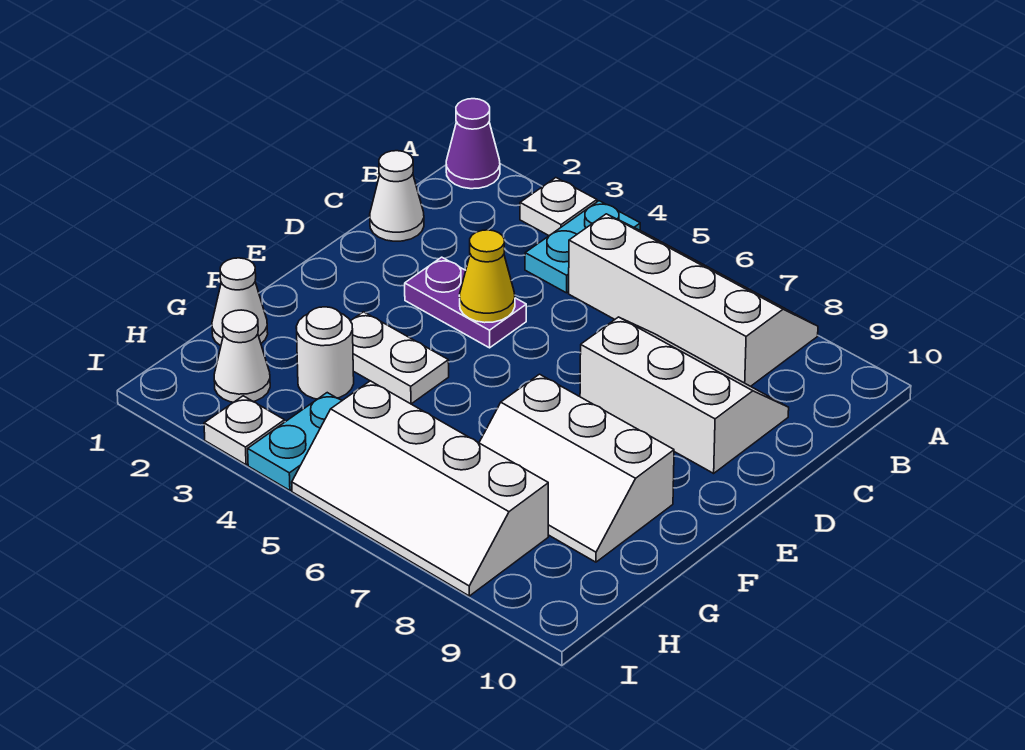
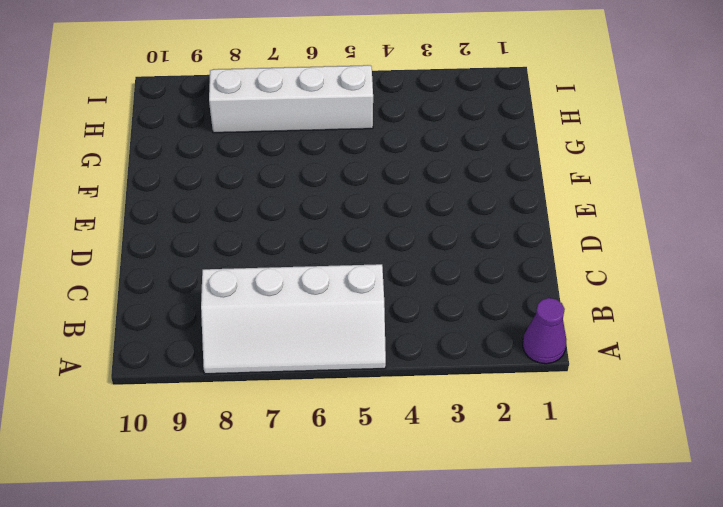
none -> white 1x1 plate [520,178,597,236]
none -> cyan 1x2 plate [525,201,640,293]
none -> white 1x1 cone [370,151,424,241]

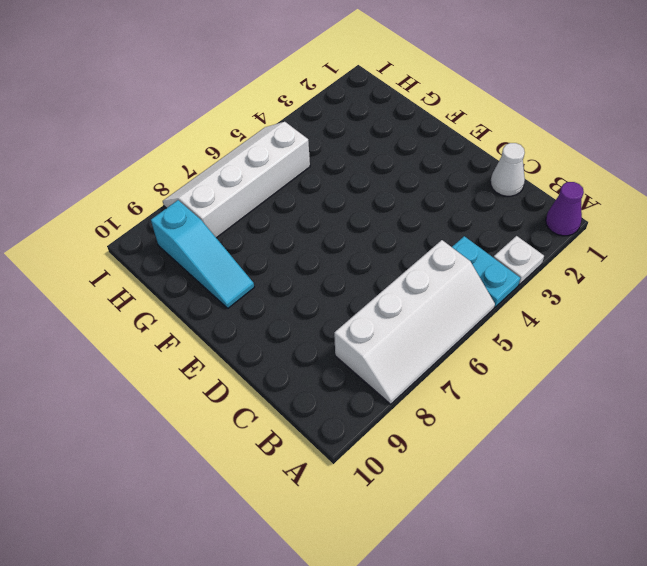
cyan 1x3 slope [151,200,254,308] -> white 2x3 slope [479,374,674,562]
none -> white 2x3 slope [580,317,789,473]
none -> purple 1x2 plate [405,257,526,348]
none -> white 1x2 plate [351,312,449,404]

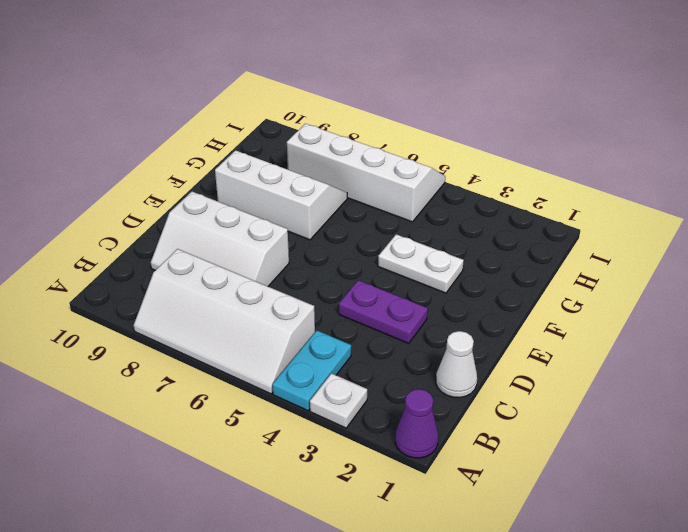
none -> white 1x1 cone [212,258,268,346]
none -> white 1x1 round brick [296,307,354,399]
none -> white 1x1 cone [214,310,270,402]

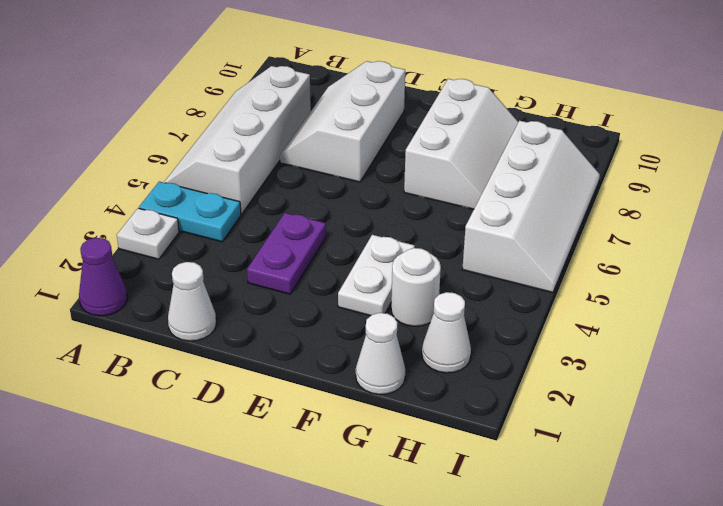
none -> cyan 1x2 plate [248,393,342,490]
none -> white 1x1 plate [204,396,285,465]
none -> yellow 1x1 cone [459,230,515,323]

